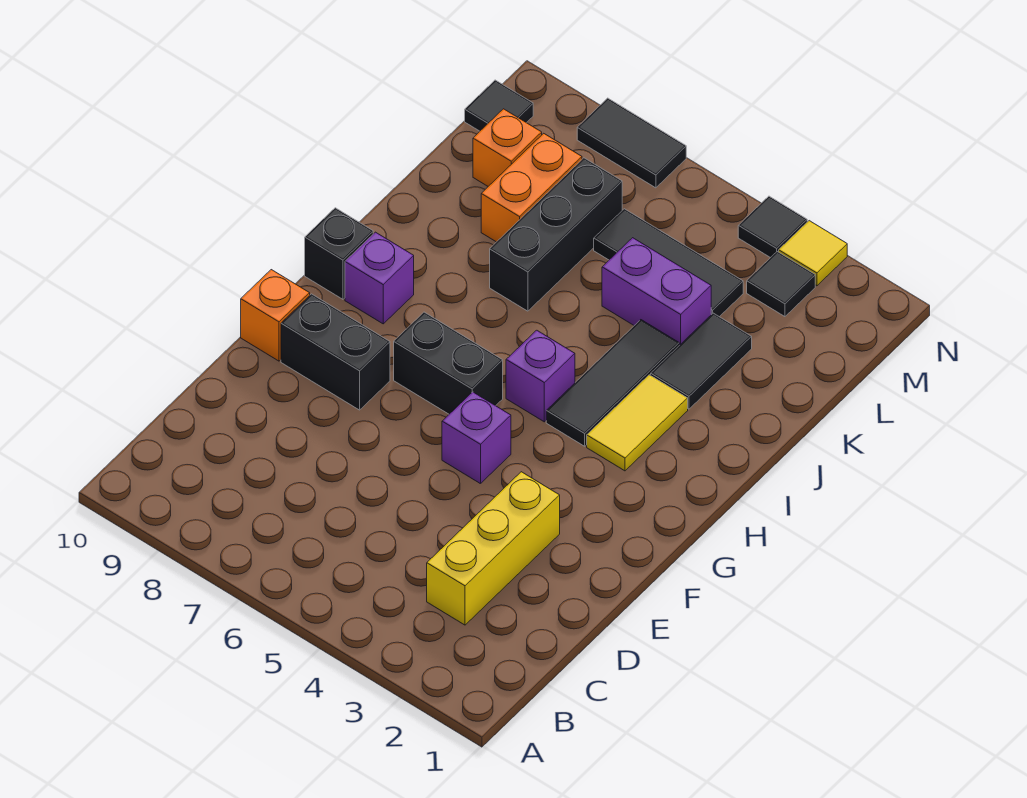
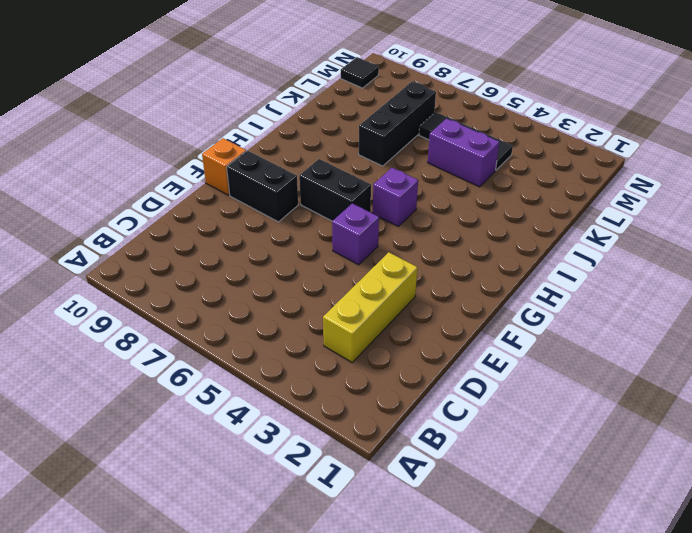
none -> yellow 1x2 tile [587,375,688,471]
none -> black 1x3 tile [546,320,679,446]
none -> purple 1x1 brick [345,232,414,324]

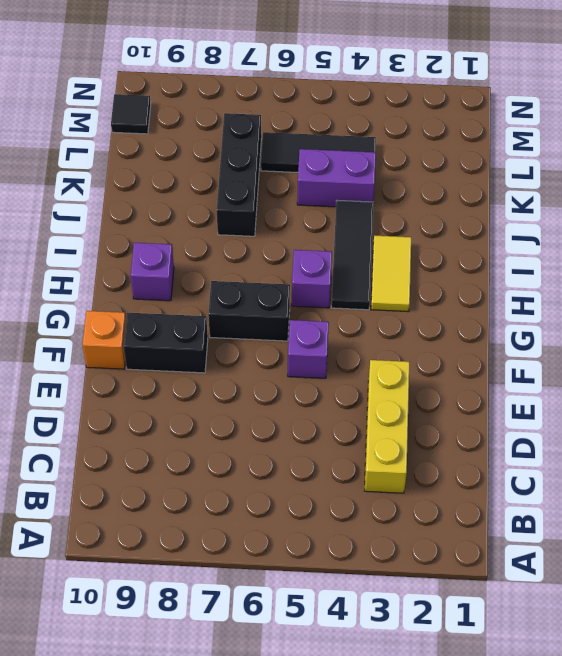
none -> black 1x1 brick [305,208,373,299]
none -> black 1x2 tile [651,313,752,409]
none -> orange 1x2 brick [481,133,582,242]

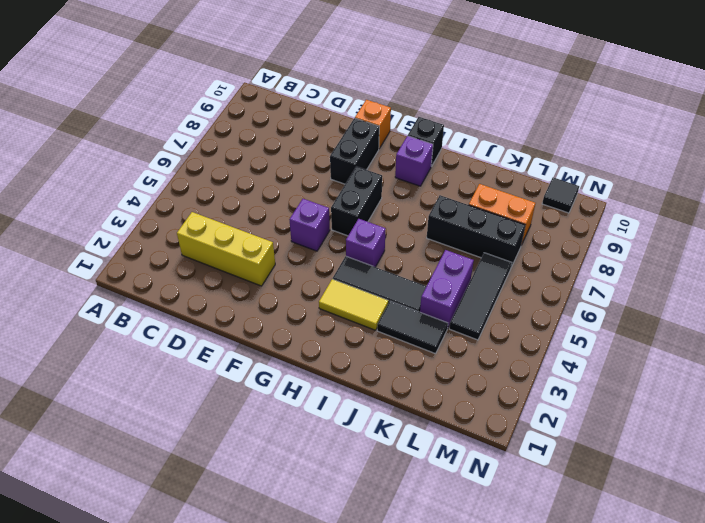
none -> orange 1x1 brick [473,109,542,186]
none -> black 1x1 tile [747,252,815,317]
none -> yellow 1x1 tile [779,221,847,286]

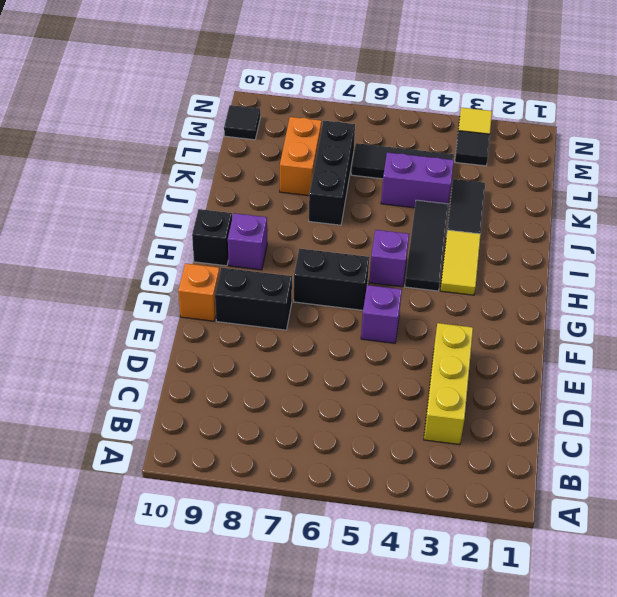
none -> orange 1x1 brick [473,109,542,186]
none -> black 1x1 tile [738,196,807,258]
none -> black 1x2 tile [577,98,686,188]

